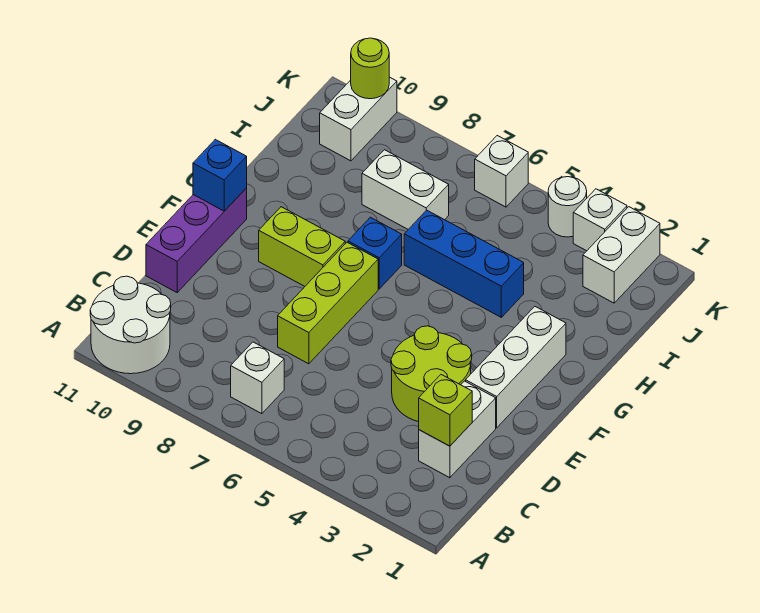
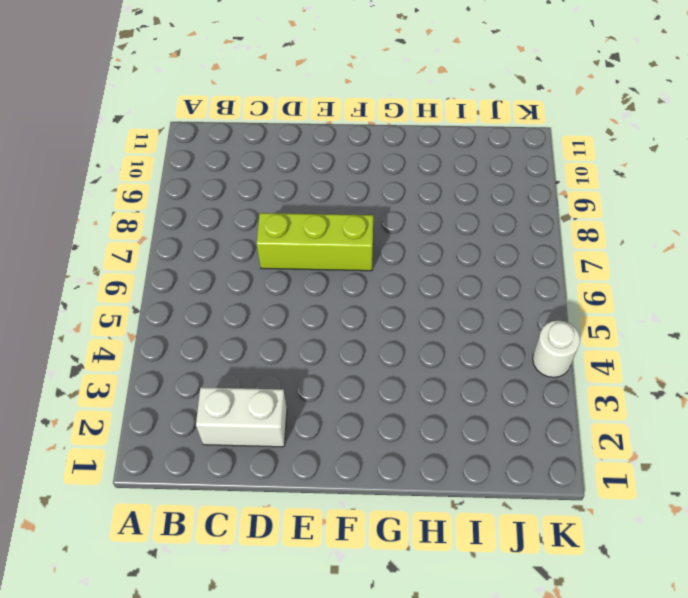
none -> white 2x2 round brick [90,276,171,374]
none -> white 1x1 brick [231,342,284,414]
none -> lime 2x2 round brick [391,326,472,422]

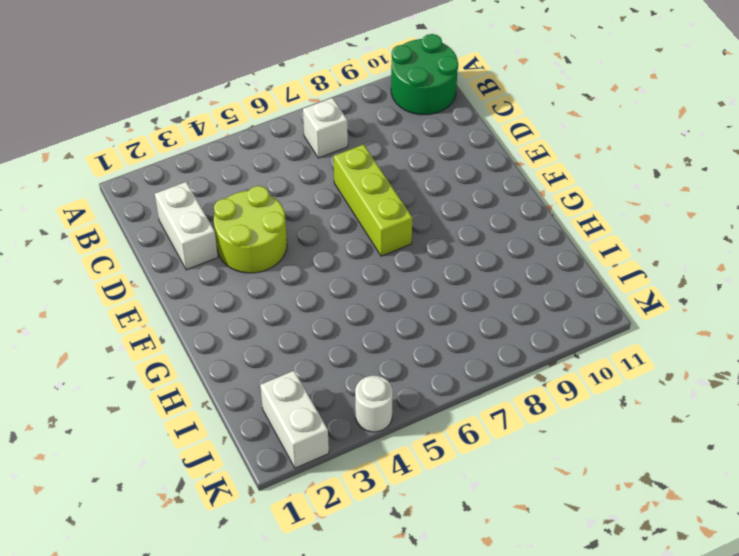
green 2x2 round brick [391,34,458,115] -> white 2x2 round brick [90,276,171,374]
none -> purple 1x3 brick [146,188,247,292]
none -> white 1x3 brick [466,307,566,428]
none -> lime 1x2 brick [259,207,345,286]

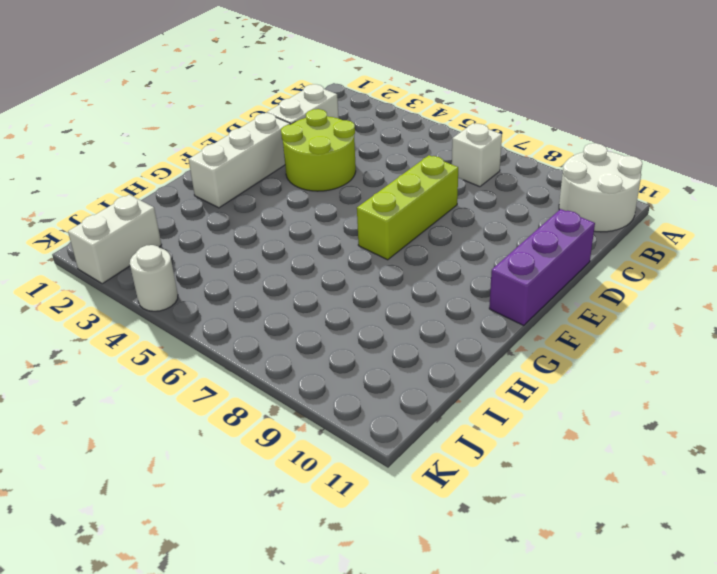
none -> lime 1x2 brick [259,207,345,286]
none -> blue 1x1 brick [348,217,402,289]
none -> blue 1x3 brick [404,210,524,317]

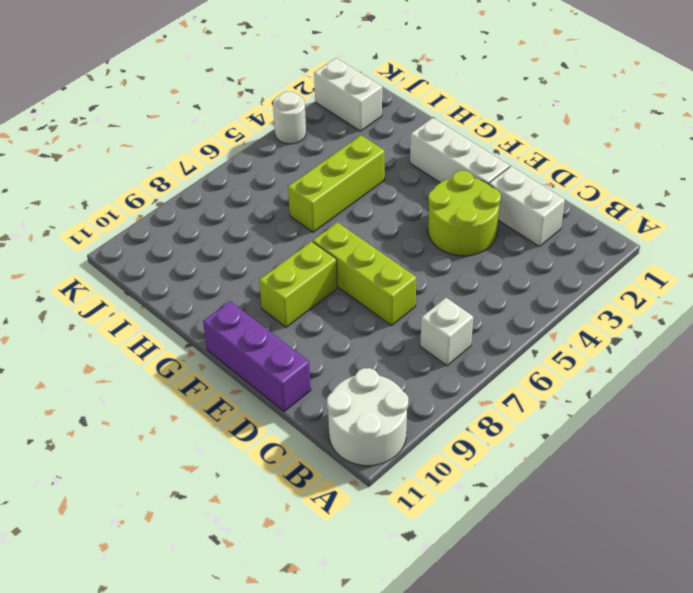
lime 1x3 brick [288,135,385,232] -> blue 1x3 brick [404,210,524,317]
none -> blue 1x1 brick [348,217,402,289]
none -> white 1x2 brick [362,150,449,229]
none -> white 1x2 brick [320,77,397,161]

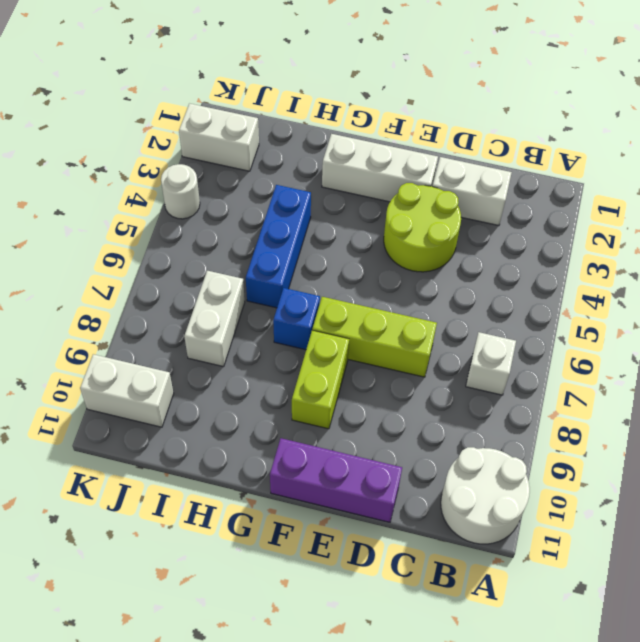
none -> white 1x1 brick [573,189,627,251]
none -> white 1x1 brick [475,136,528,207]
none -> lime 1x1 brick [419,375,472,446]

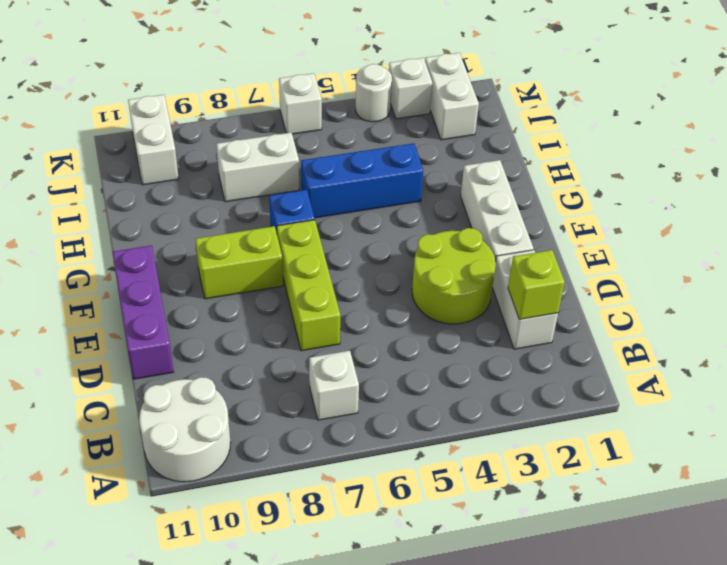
none -> blue 1x1 brick [193,139,247,211]
none -> lime 1x1 round brick [351,38,389,99]

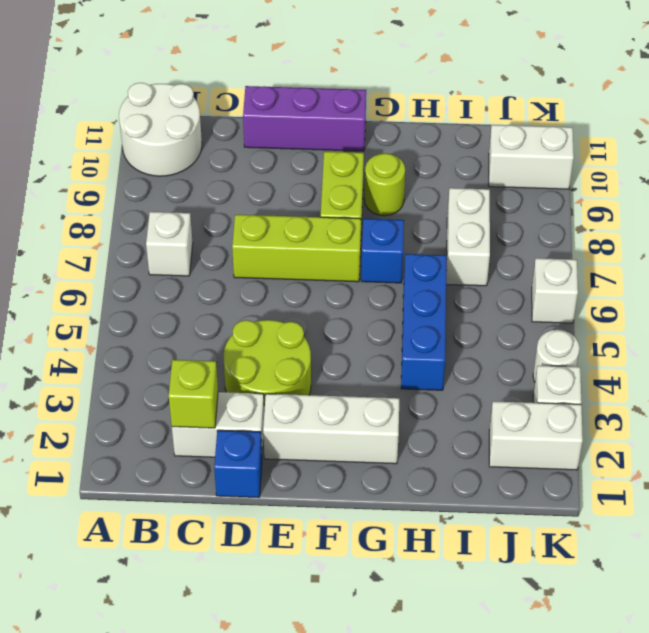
blue 1x1 brick [214,430,262,498] -> blue 1x1 brick moved to [193,139,247,211]
lime 1x1 round brick [364,153,405,216] -> lime 1x1 round brick moved to [351,38,389,99]

